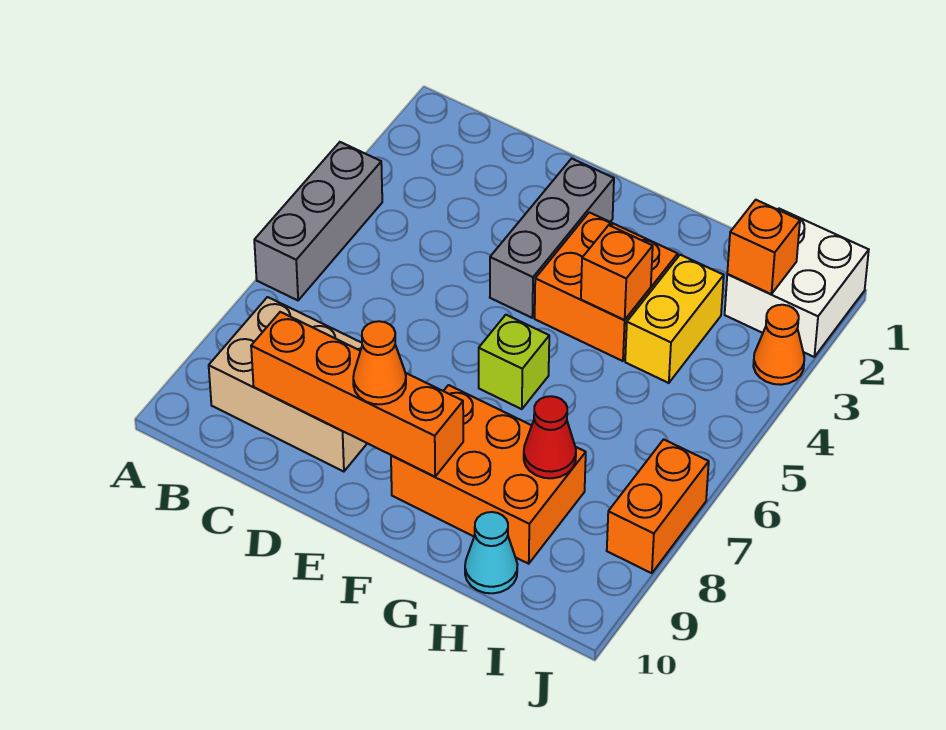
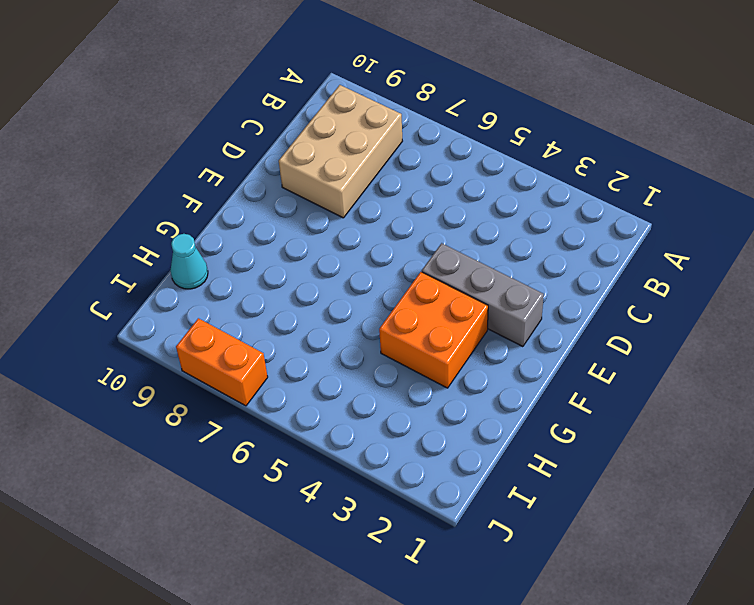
none -> grey 1x3 brick [254,142,382,300]
none -> lime 1x1 brick [479,315,549,409]
none -> orange 2x3 brick [391,385,586,564]

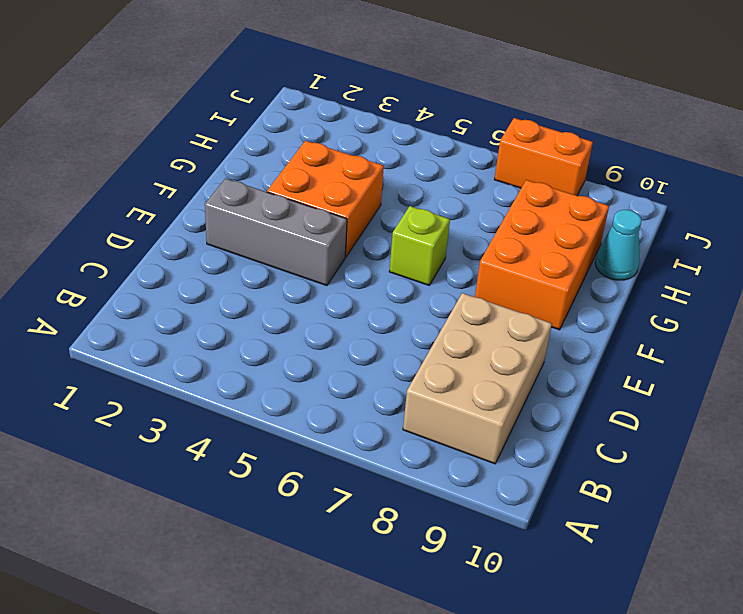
none -> grey 1x3 brick [254,142,382,300]
none -> yellow 1x2 brick [625,255,724,383]
none -> white 2x2 brick [725,209,869,357]

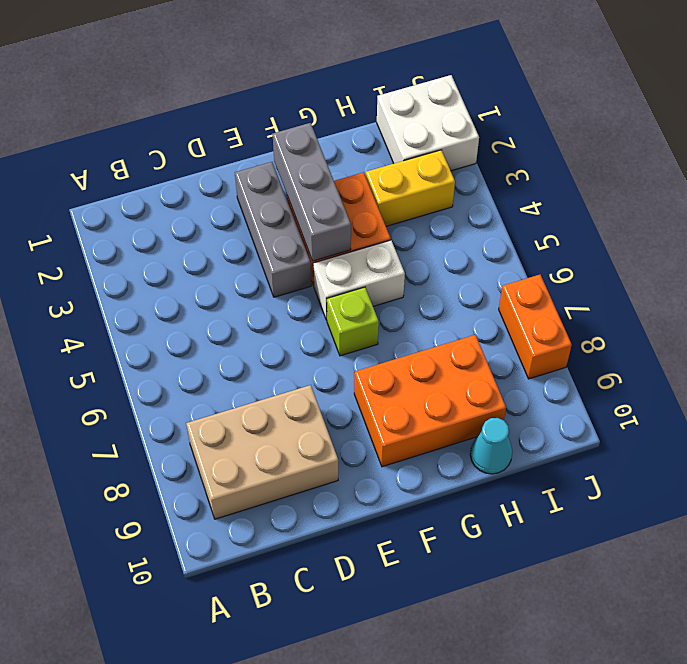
grey 1x3 brick [273,123,351,261] -> grey 1x3 brick moved to [254,142,382,300]
white 1x2 brick [313,240,405,320] -> none
yellow 1x2 brick [366,150,455,226] -> yellow 1x2 brick turned to [625,255,724,383]
none -> orange 1x1 cone [753,305,804,385]
none -> orange 1x4 brick [251,312,463,477]
none -> orange 1x1 brick [581,225,653,320]

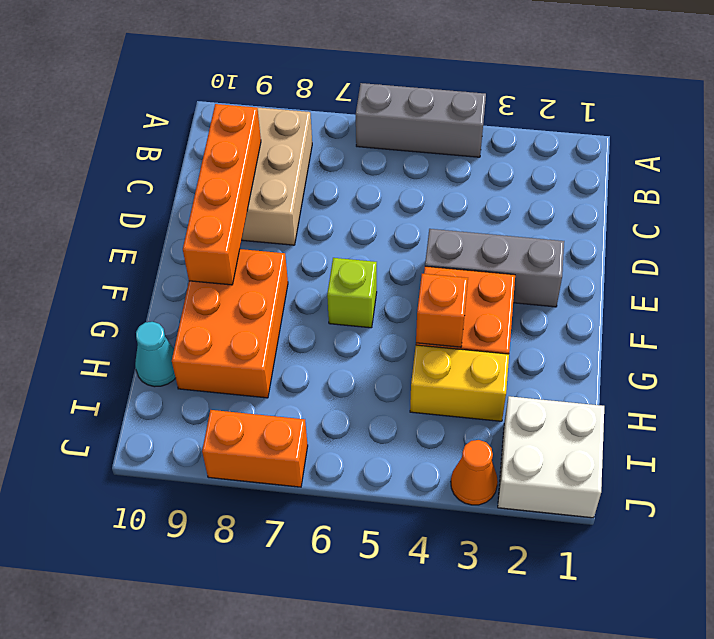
none -> red 1x1 cone [524,396,576,478]
none -> orange 1x1 brick [727,200,800,294]
none -> orange 1x1 cone [353,321,406,404]

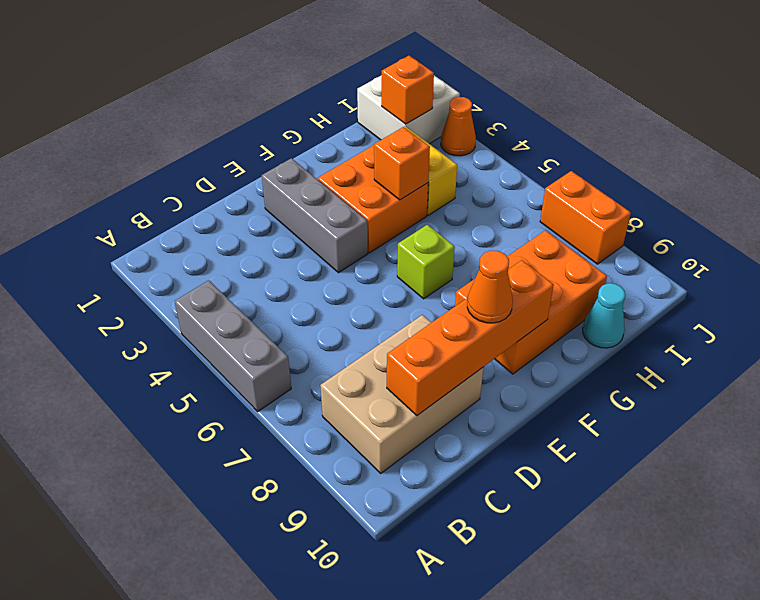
none -> red 1x1 cone [524,396,576,478]

